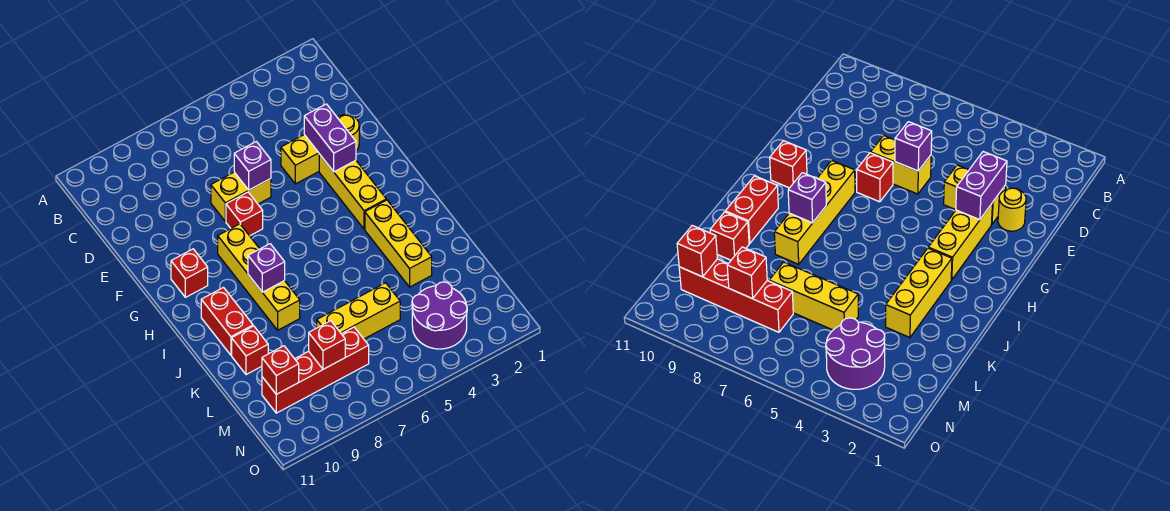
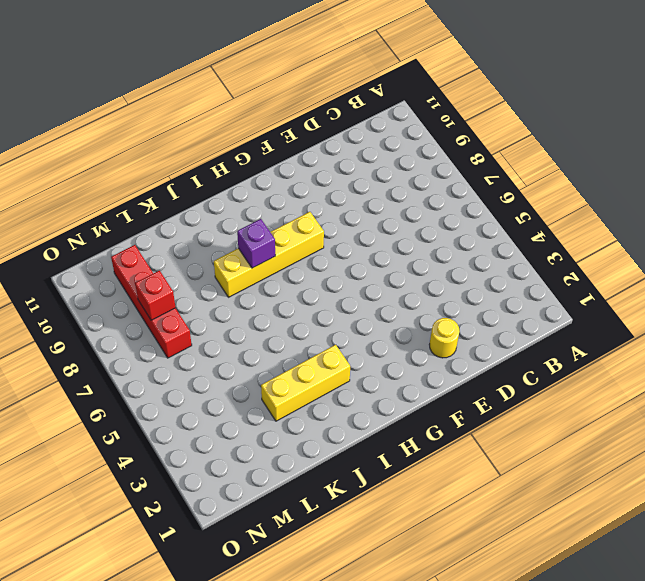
none -> yellow 1x2 brick [281,135,319,184]
none -> yellow 1x2 brick [211,172,271,221]
none -> yellow 1x3 brick [319,154,386,229]

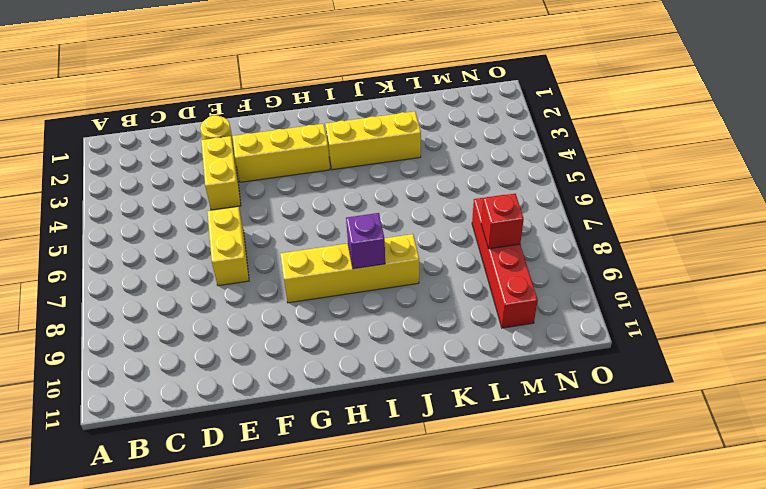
none -> red 1x1 brick [226,192,263,236]
none -> red 1x1 brick [171,249,208,297]
none -> red 1x2 brick [201,288,253,355]

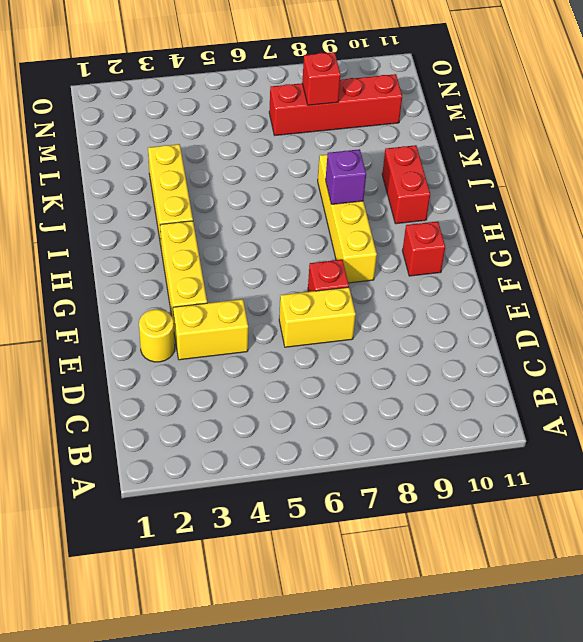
none -> red 1x1 brick [232,326,268,375]
none -> yellow 1x3 brick [317,283,400,339]
none -> purple 2x2 round brick [412,282,467,349]

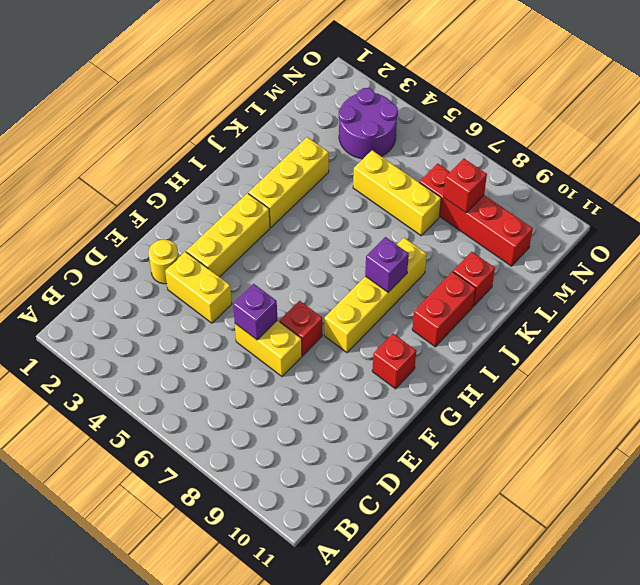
none -> purple 1x2 brick [304,104,356,172]
none -> red 1x1 brick [262,346,299,394]

